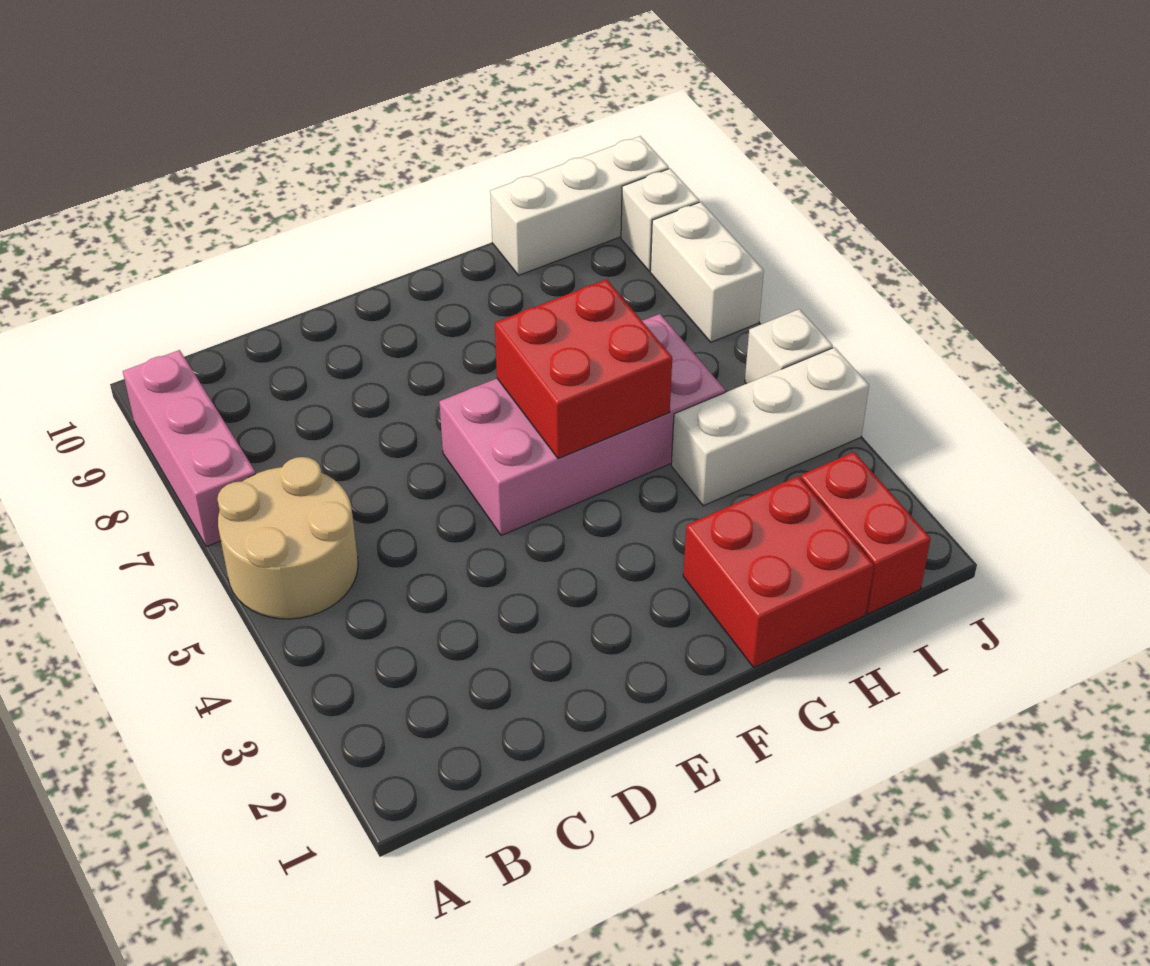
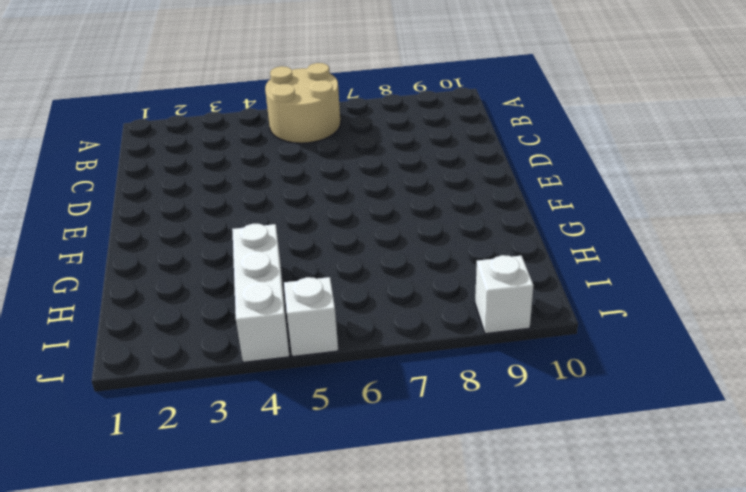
none -> pink 1x3 brick [123,350,256,547]
none -> pink 2x4 brick [439,314,725,536]

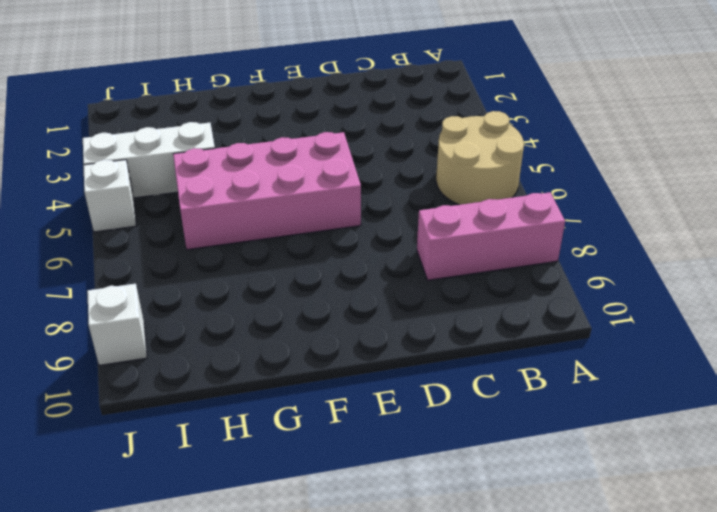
pink 1x3 brick [417,192,565,280] -> pink 1x3 brick turned to [123,350,256,547]
none -> red 2x2 brick [683,476,874,667]
none -> white 1x3 brick [490,136,669,276]

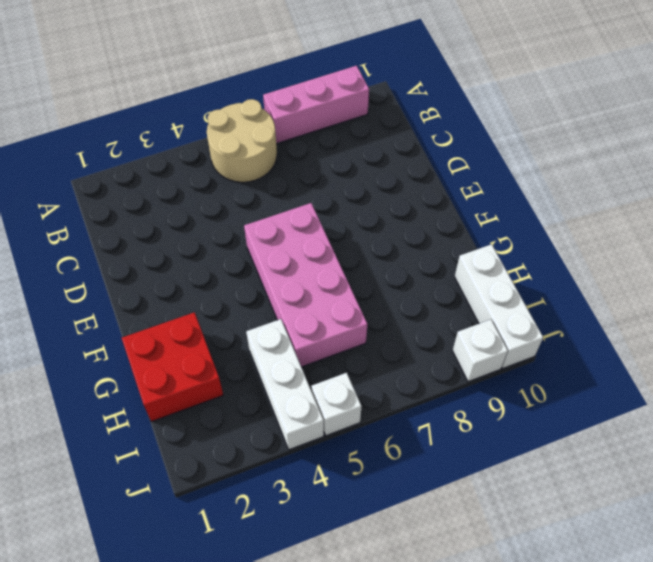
none -> red 1x2 brick [801,452,931,614]
none -> white 1x2 brick [650,202,764,342]

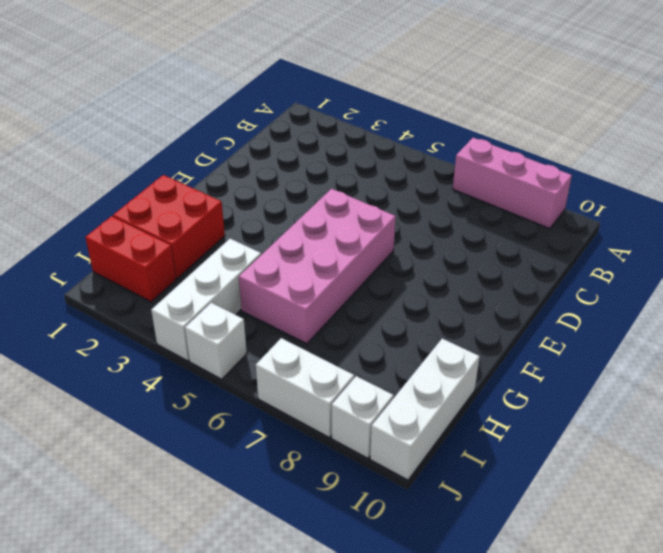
none -> tan 2x2 round brick [217,457,358,619]
none -> red 2x2 brick [495,279,672,459]

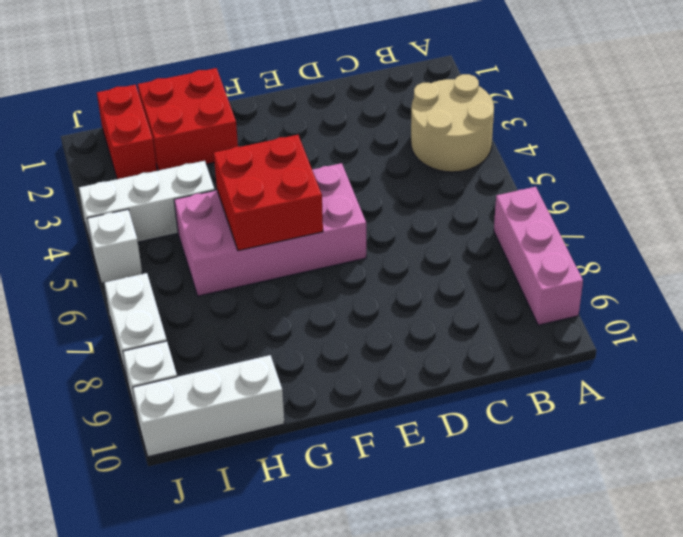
tan 2x2 round brick [411,74,494,172] -> tan 2x2 round brick moved to [217,457,358,619]

